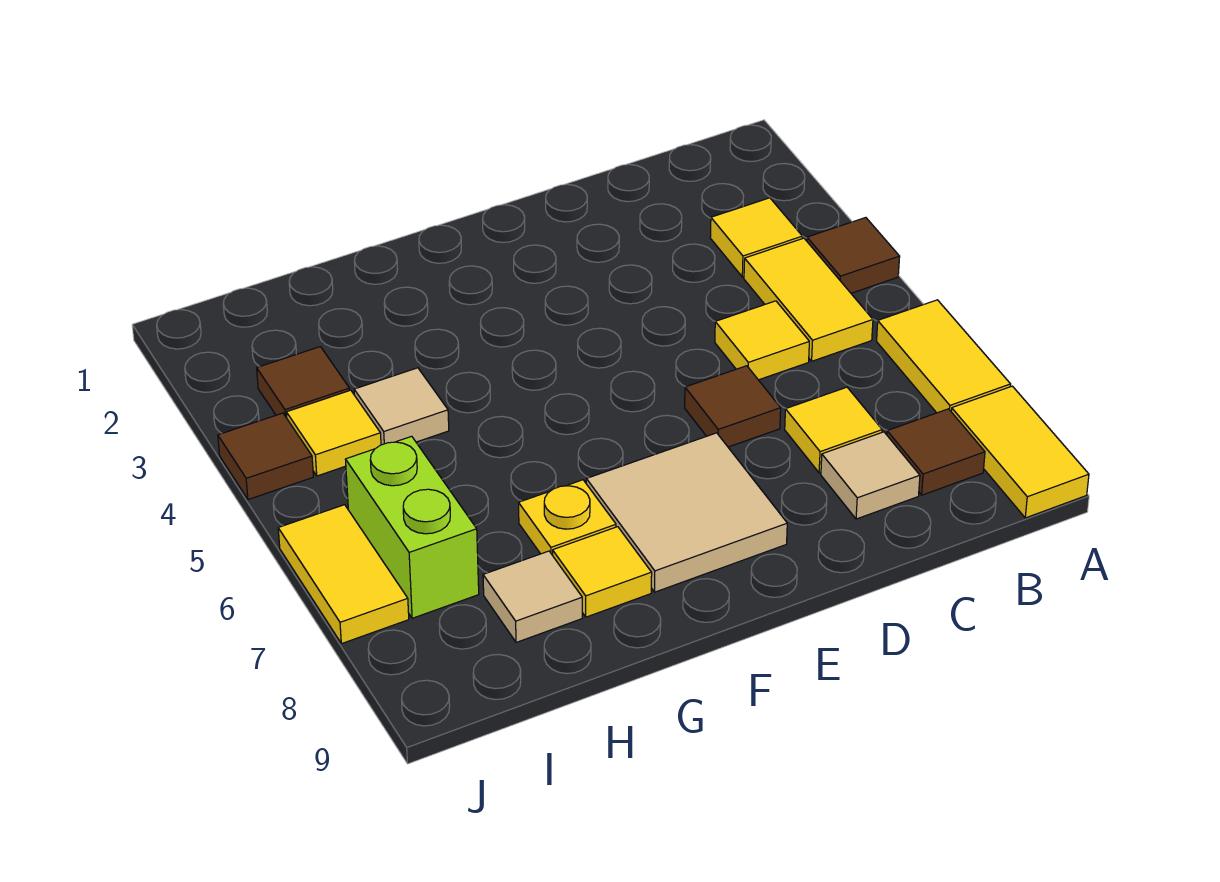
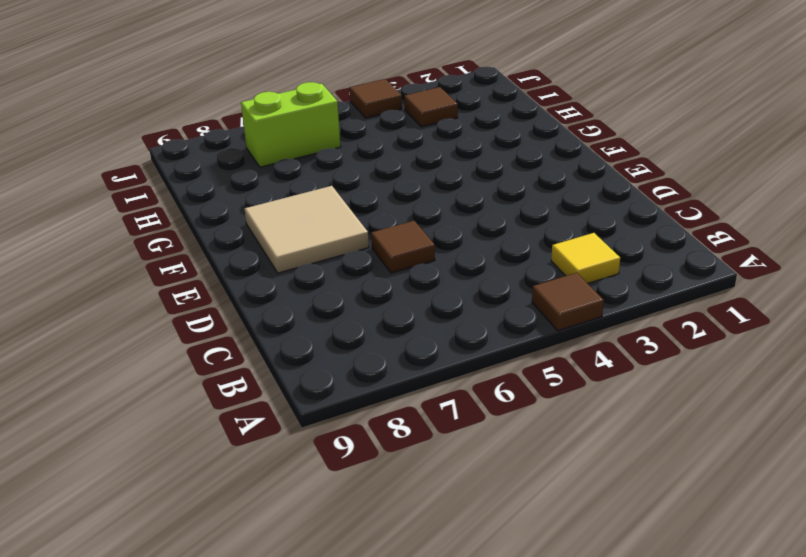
none -> yellow 1x2 tile [877,300,1011,413]
none -> yellow 1x2 tile [951,386,1089,518]
none -> yellow 1x2 tile [744,238,873,361]

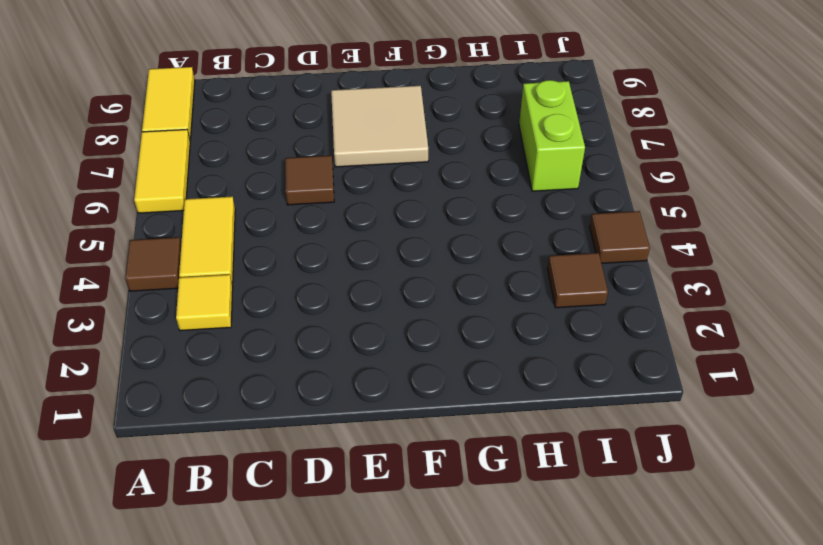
none -> brown 1x1 tile [887,409,985,495]
none -> yellow 1x1 tile [715,301,809,380]
none -> yellow 1x1 tile [785,387,882,473]

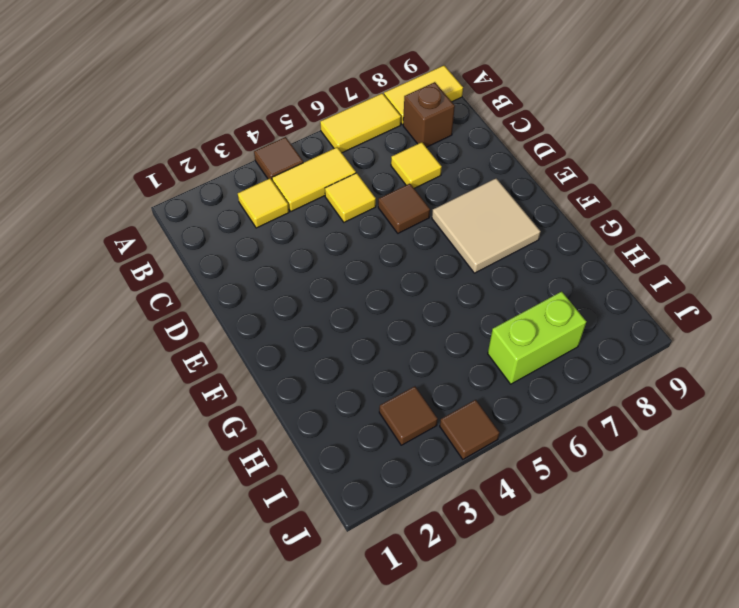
brown 1x1 brick [403,82,455,147] -> brown 1x1 tile [887,409,985,495]
none -> tan 1x1 tile [821,432,920,519]
none -> yellow 1x1 plate [519,480,616,555]
none -> yellow 1x1 tile [553,527,652,617]

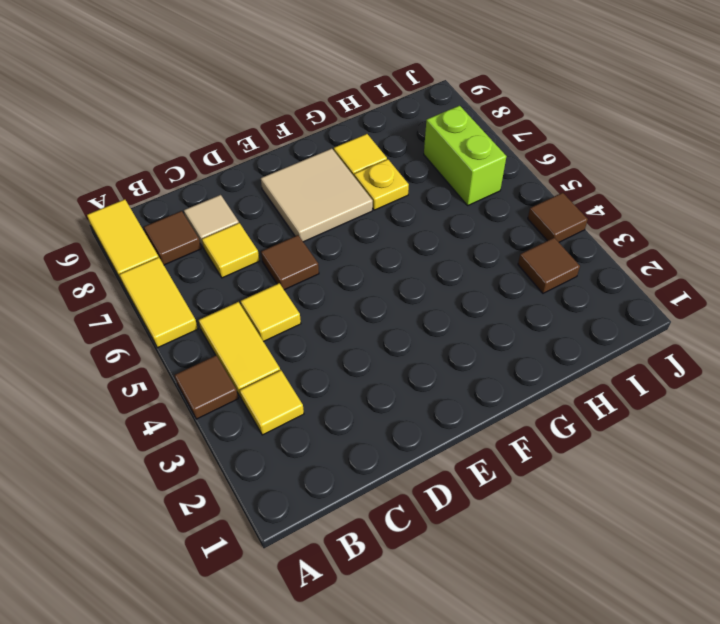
none -> tan 1x1 tile [354,368,449,445]
none -> tan 1x1 tile [483,551,582,642]
none -> yellow 1x1 tile [286,390,381,476]

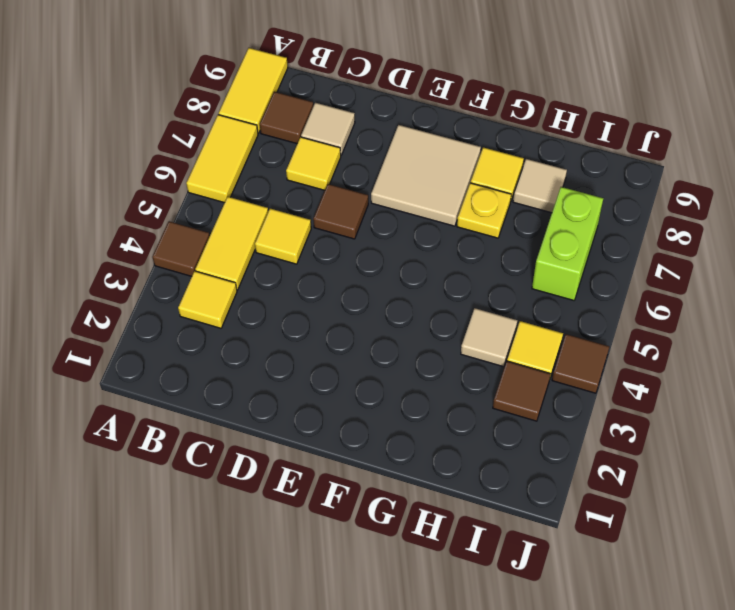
none -> yellow 1x2 tile [278,505,409,644]

